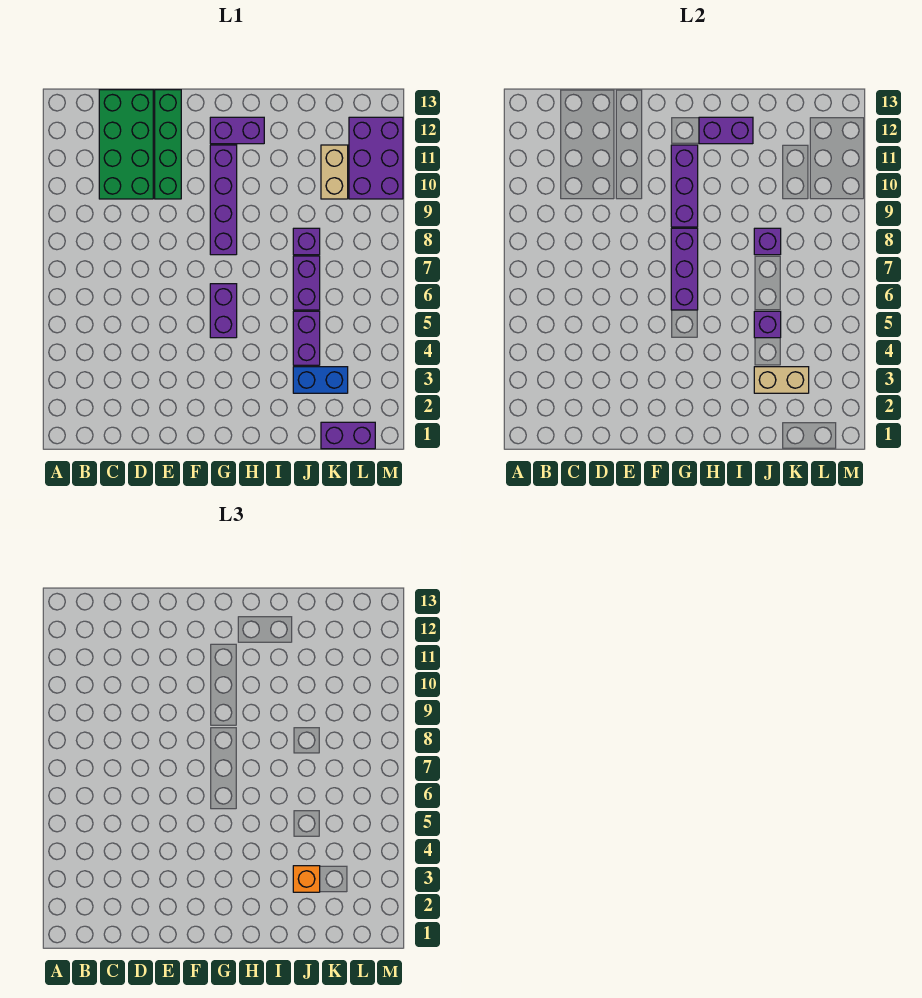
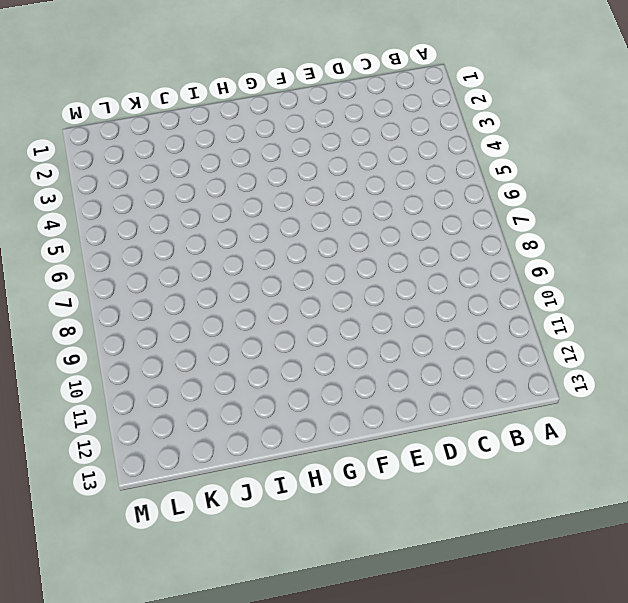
none -> green 2x4 brick [99,90,153,199]
none -> green 1x4 brick [155,90,181,199]
none -> purple 1x2 brick [210,284,237,338]

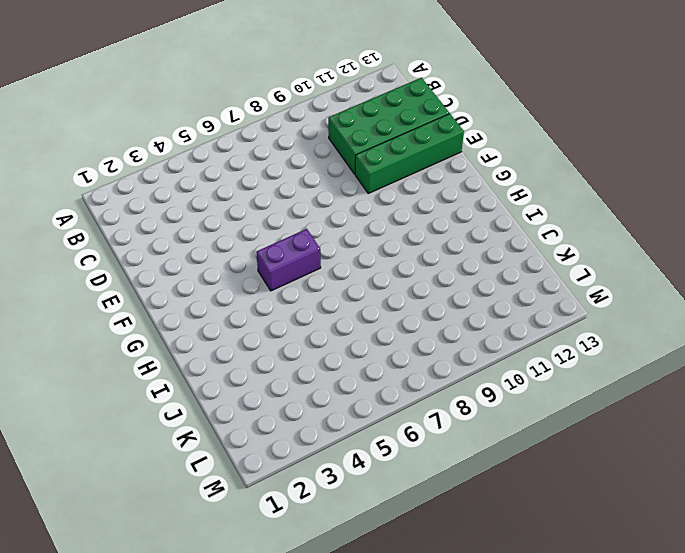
none -> purple 1x4 brick [210,145,237,255]
none -> purple 1x2 brick [210,117,264,144]
none -> blue 1x2 brick [293,367,348,393]

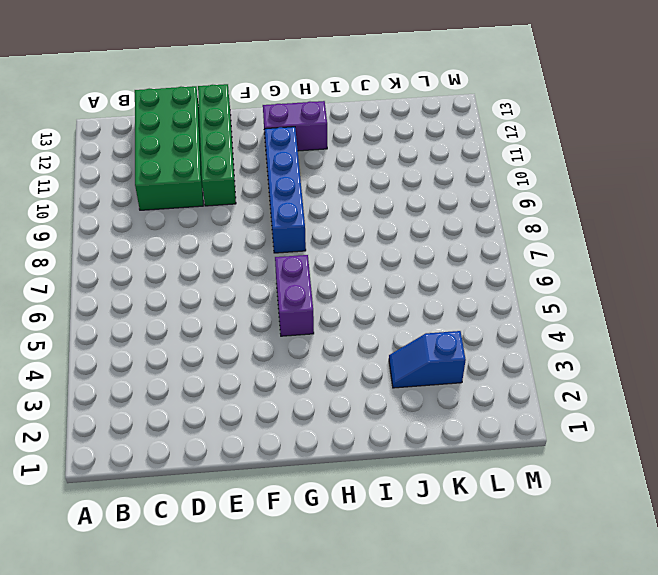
blue 1x4 brick [265,127,306,253] -> purple 1x4 brick [210,145,237,255]
blue 1x2 slope [389,331,466,388] -> blue 1x2 brick [293,367,348,393]
none -> purple 1x2 brick [293,311,320,365]
none -> purple 1x2 brick [293,256,320,310]
none -> purple 1x1 brick [293,228,320,255]

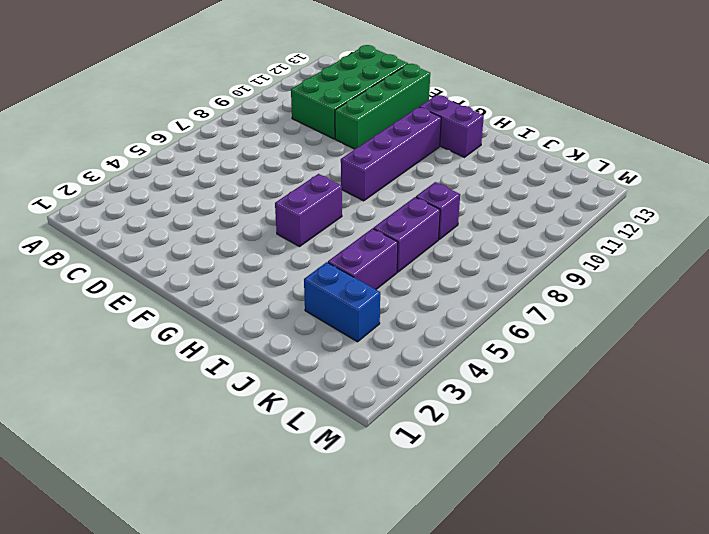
none -> purple 1x2 brick [321,422,375,449]
none -> tan 1x2 brick [321,145,348,199]
none -> purple 2x3 brick [349,117,403,199]

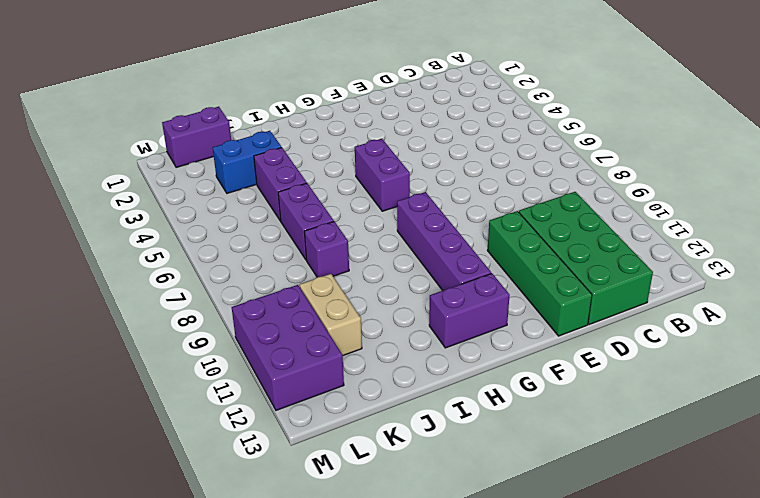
none -> purple 1x3 brick [671,228,698,310]
none -> purple 1x3 brick [671,145,698,227]
none -> purple 1x2 brick [699,117,753,144]

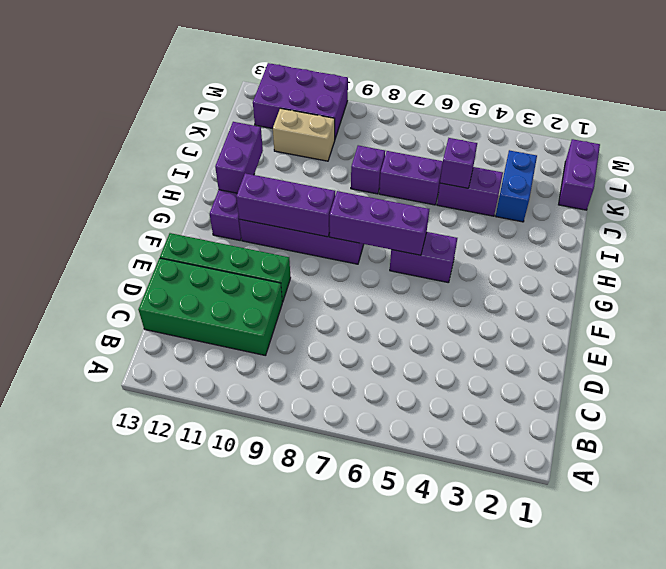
none -> tan 1x2 brick [754,367,809,393]
none -> purple 1x1 brick [754,228,781,255]
none -> orange 1x1 brick [293,866,320,892]

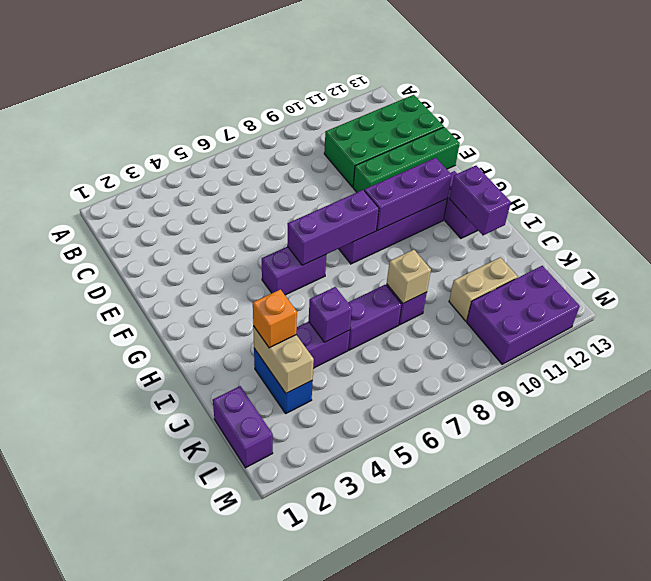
tan 1x1 brick [387,250,431,303] -> purple 1x1 brick [754,228,781,255]

